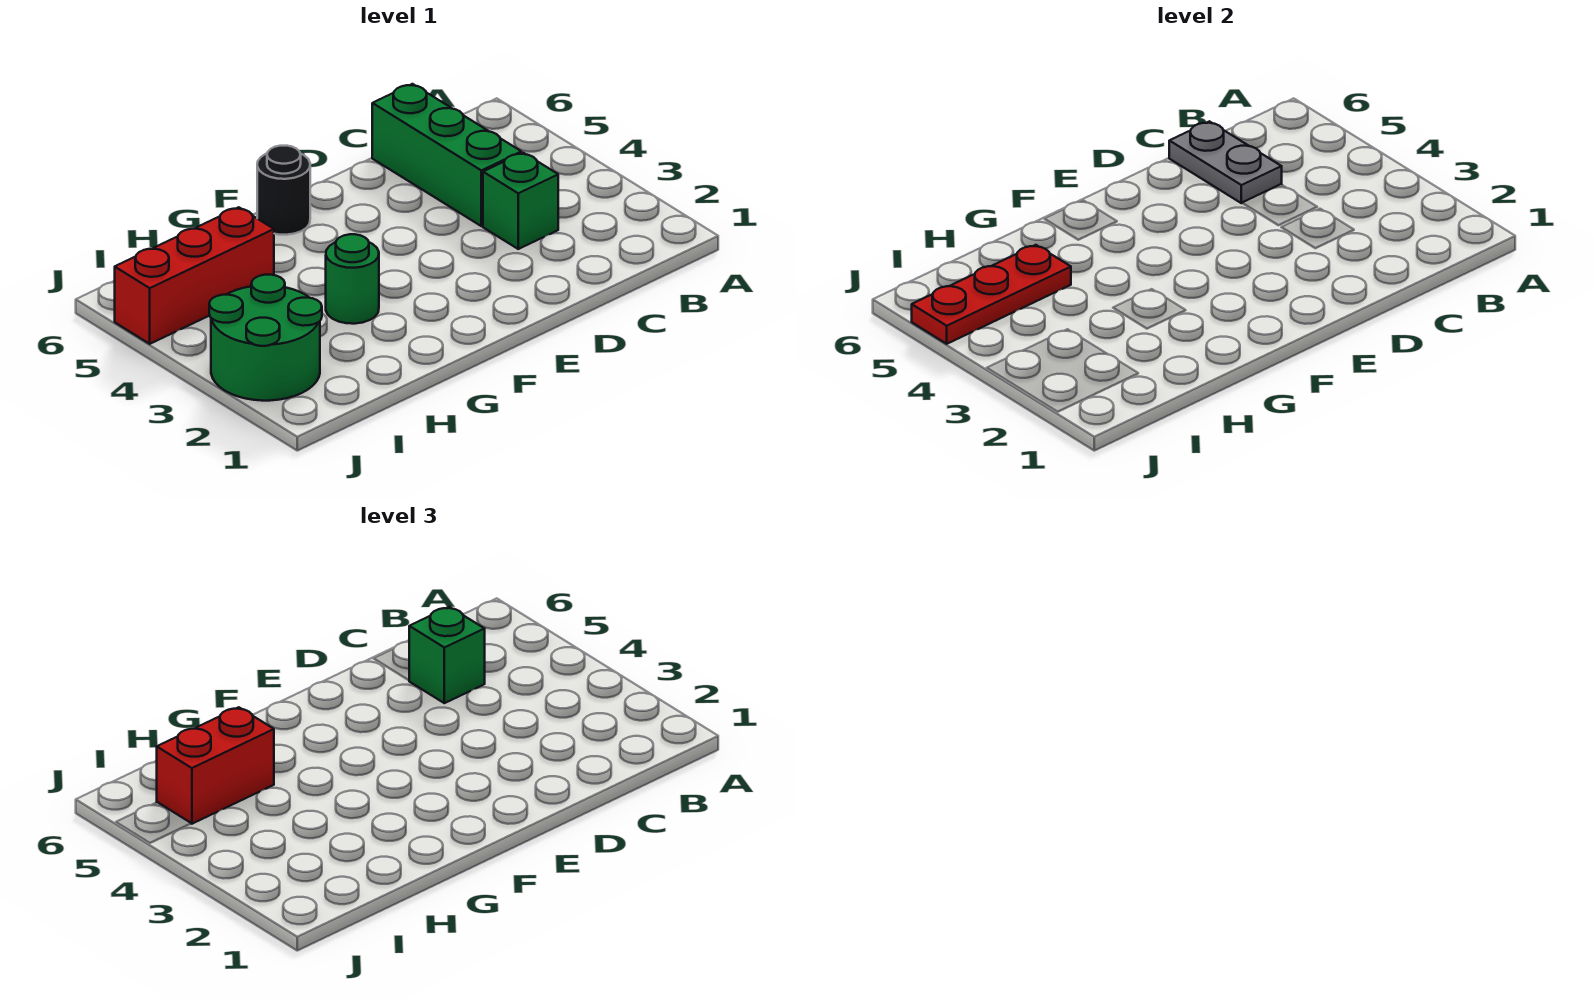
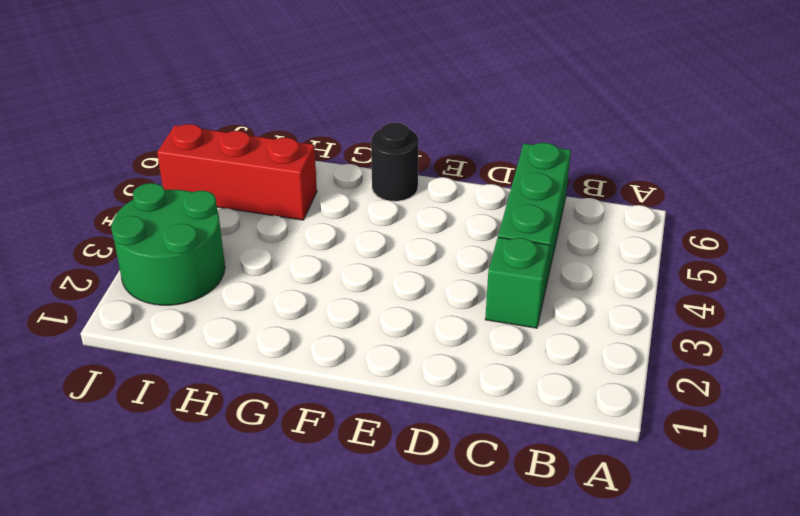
none -> green 1x1 round brick [326,234,379,324]
none -> grey 1x2 plate [1169,121,1282,203]

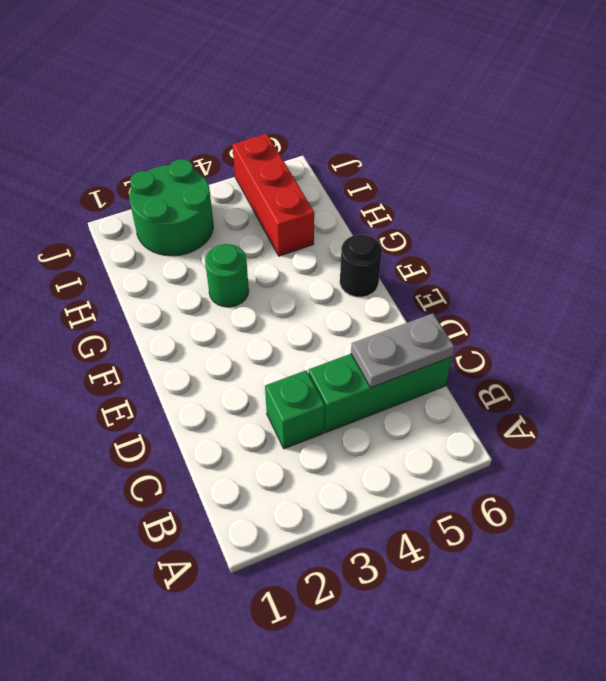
none -> red 1x3 plate [912,245,1071,344]
none -> green 1x1 brick [409,607,485,703]

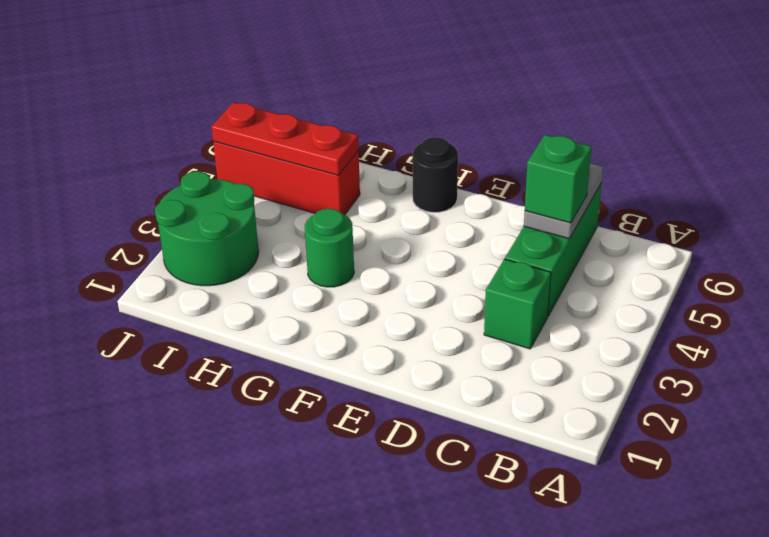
none -> red 1x2 brick [157,707,274,824]

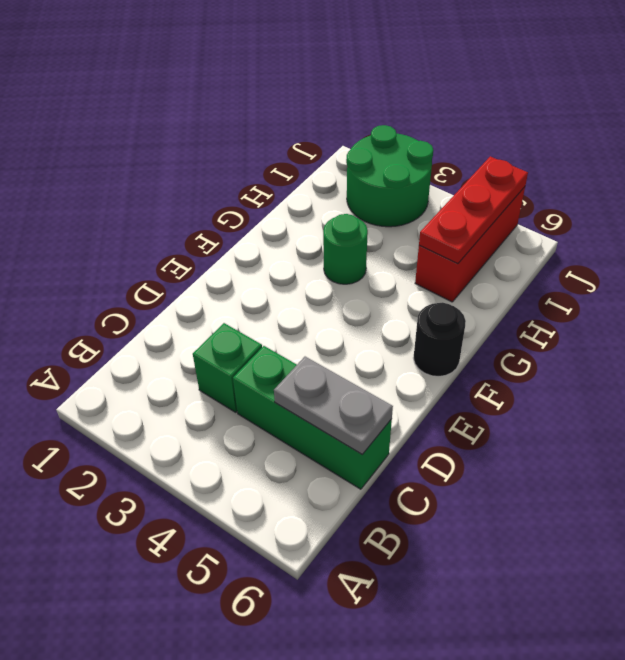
none -> green 1x1 brick [409,607,485,703]
none -> red 1x2 brick [157,707,274,824]

